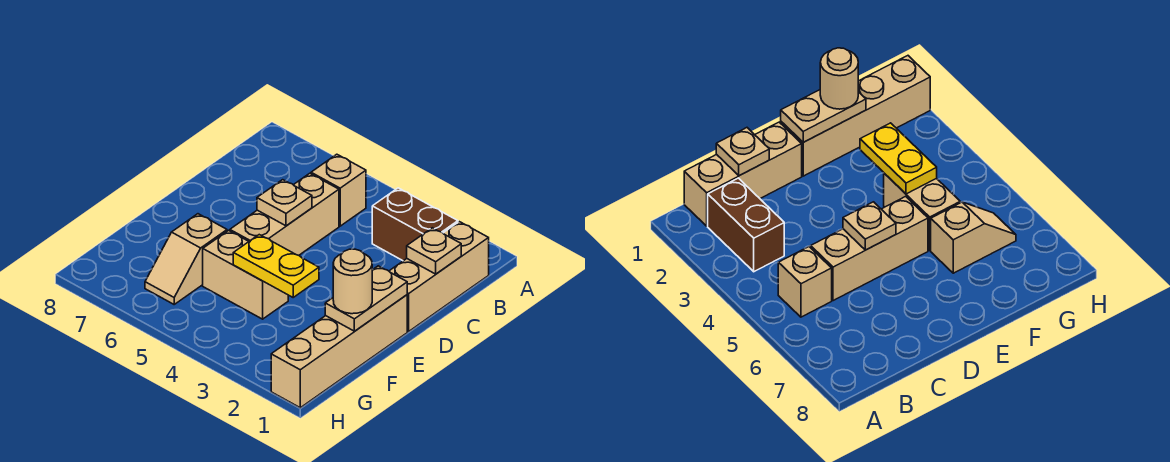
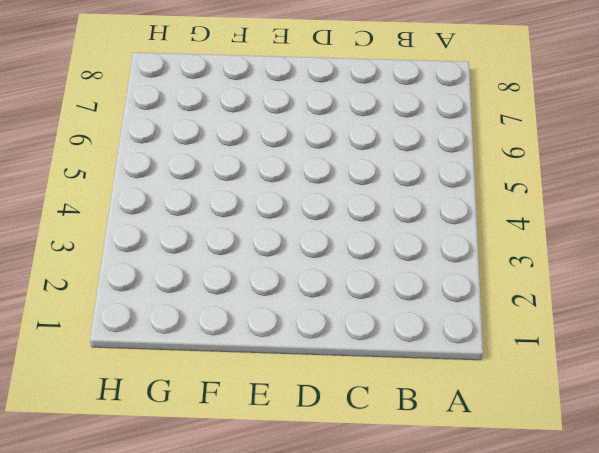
none -> tan 1x3 brick [389,222,489,331]
none -> brown 1x2 brick [372,188,458,261]
none -> tan 1x1 brick [311,154,366,226]

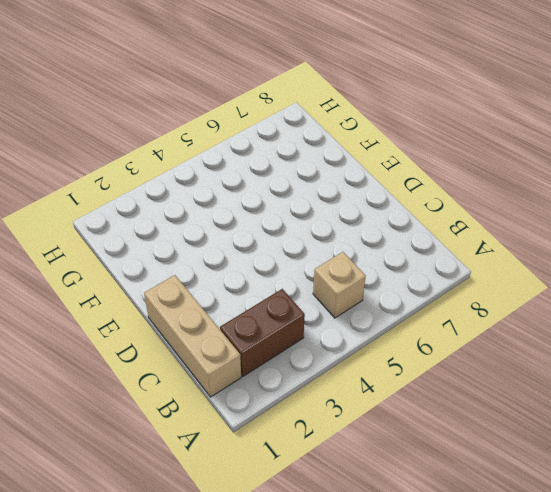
none -> tan 1x3 brick [230,173,339,255]
none -> tan 1x4 brick [271,295,407,408]
none -> tan 1x2 brick [203,230,288,319]

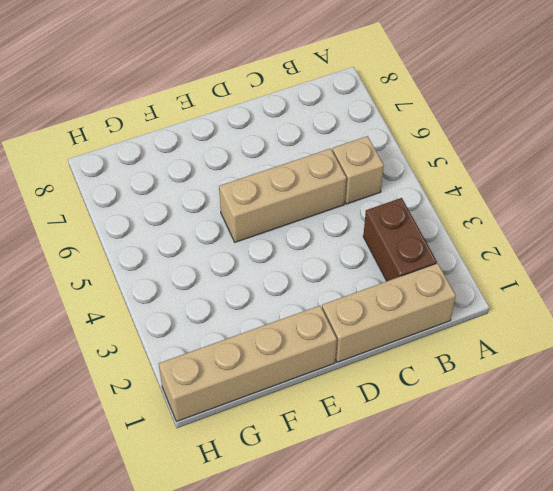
none -> tan 1x2 brick [203,230,288,319]
none -> tan 1x2 slope [145,214,227,304]
none -> tan 1x1 plate [407,228,461,274]

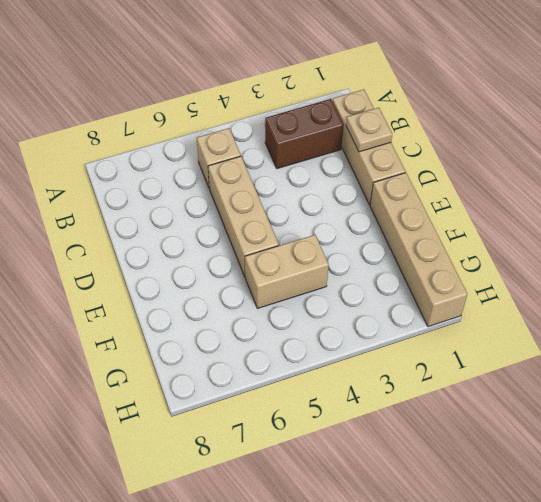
none -> tan 1x2 slope [145,214,227,304]
none -> tan 1x1 plate [257,180,312,226]
none -> tan 1x2 plate [325,266,407,331]

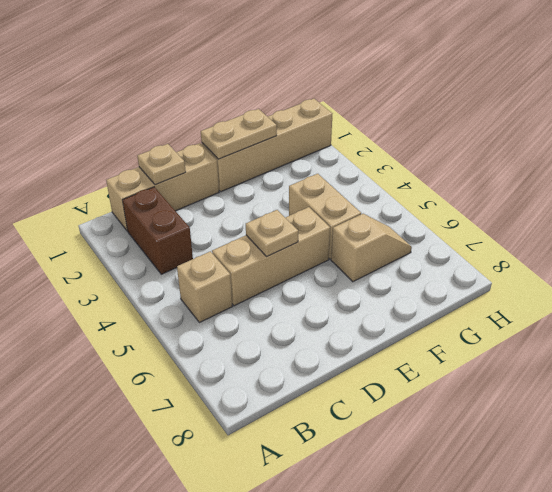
none -> yellow 1x2 plate [233,235,319,297]
none -> tan 1x1 round brick [333,249,373,314]

